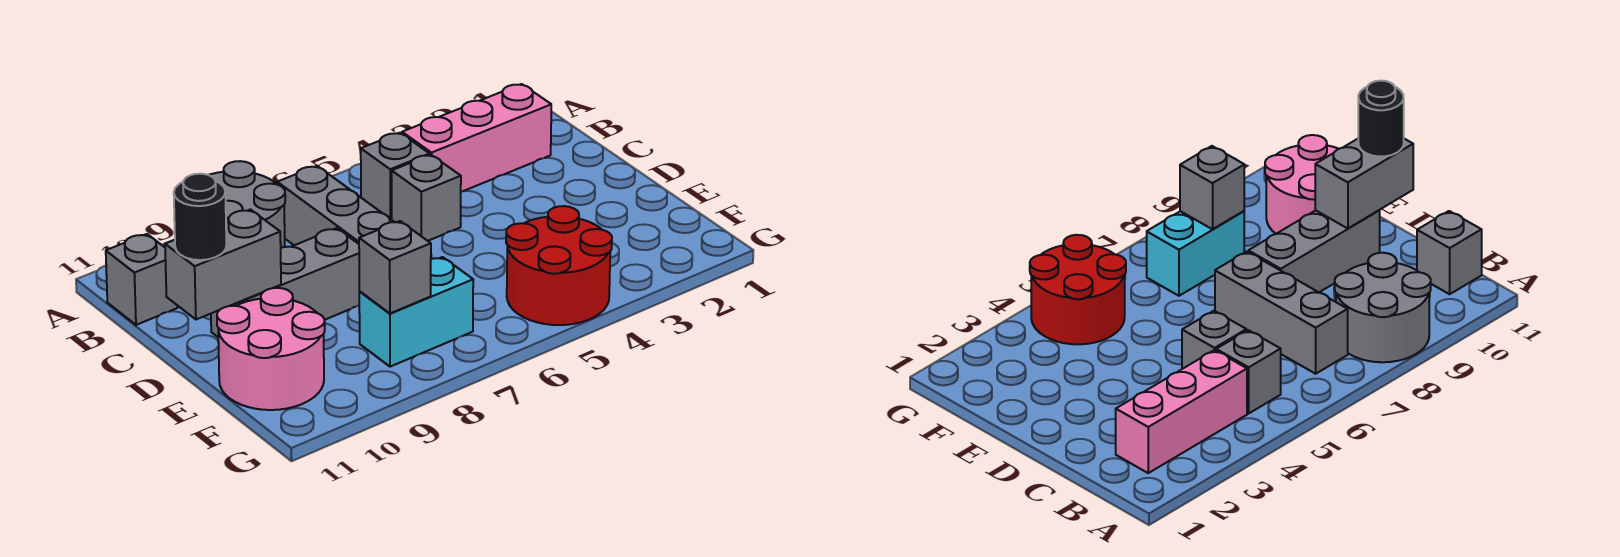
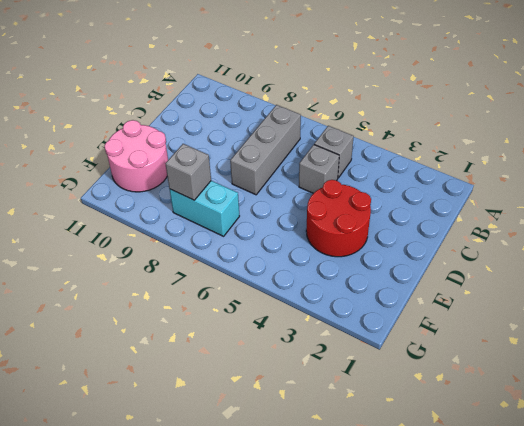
red 2x2 round brick [306,180,371,257] -> red 2x2 round brick moved to [506,206,612,325]
none -> grey 2x2 round brick [209,161,285,248]
none -> pink 1x3 brick [402,84,551,192]
none -> grey 1x1 brick [106,234,177,325]

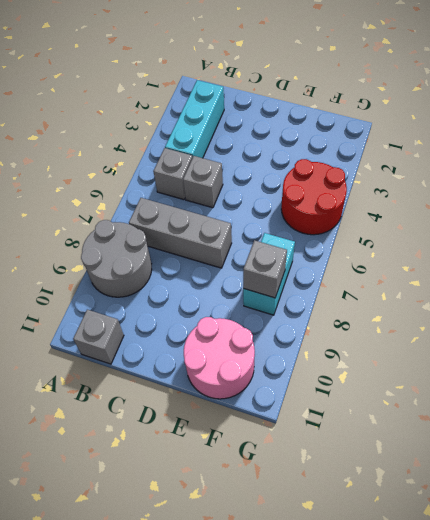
cyan 1x3 brick [165,80,224,158] -> pink 1x3 brick [402,84,551,192]
none -> grey 1x3 brick [211,228,360,337]
none -> grey 1x2 brick [165,209,281,319]
none -> black 1x1 round brick [174,174,226,260]

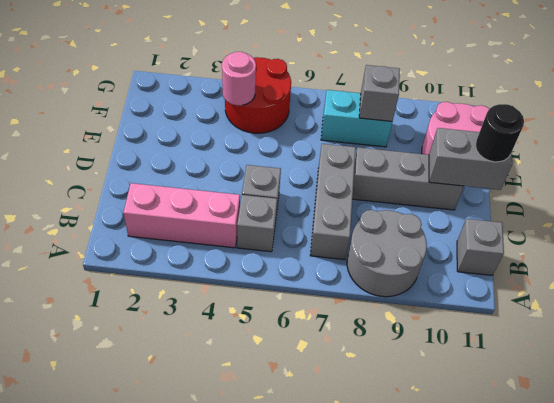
pink 1x1 round brick [222,52,256,105] -> none

